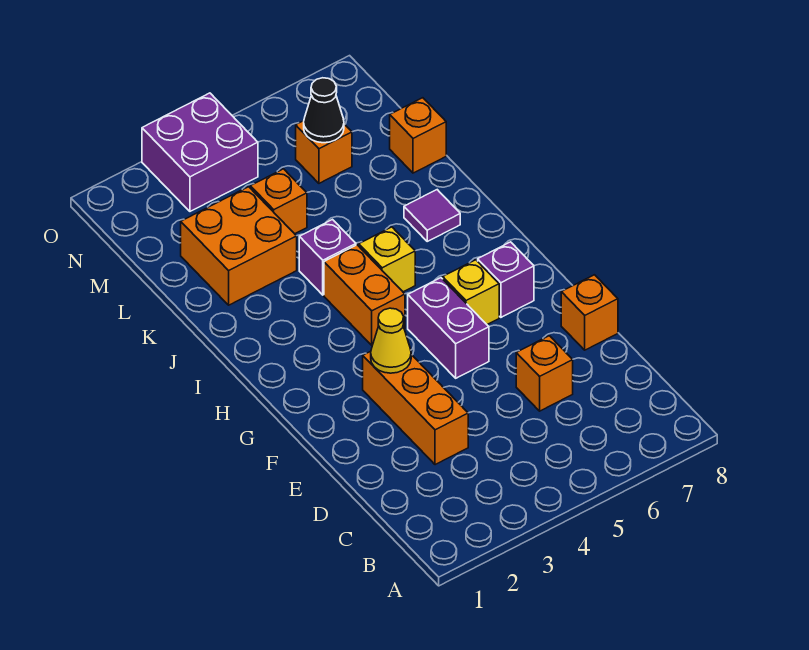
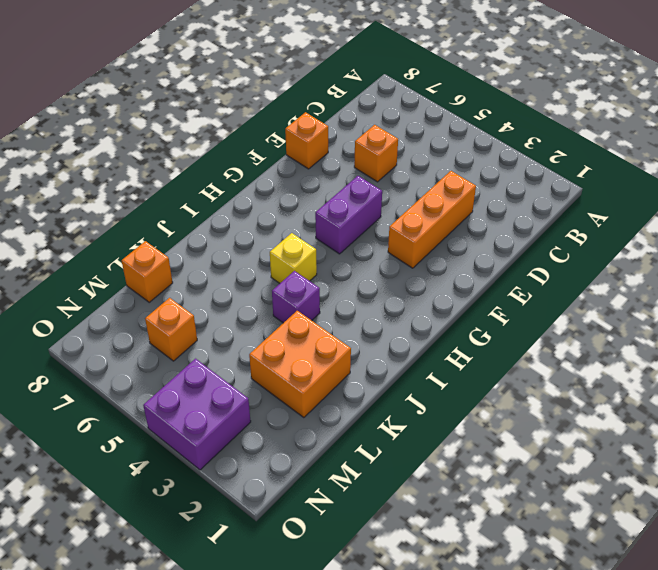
none -> yellow 1x1 brick [443,260,499,324]
none -> purple 1x1 brick [478,242,534,317]
none -> orange 1x2 brick [324,245,405,345]

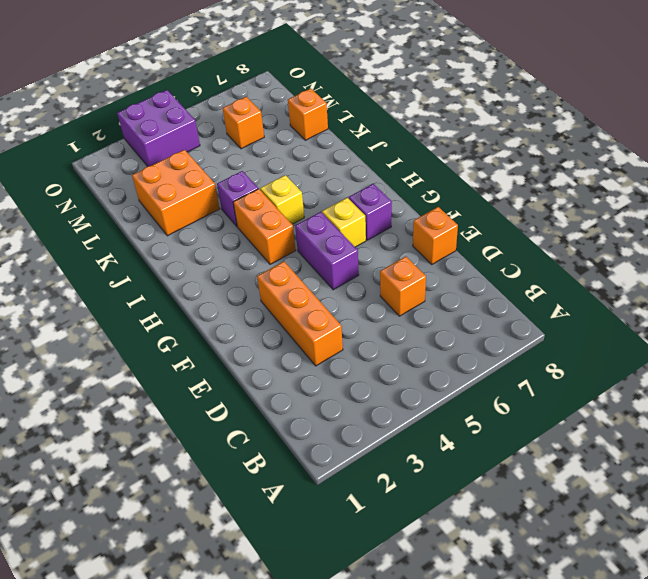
none -> purple 1x1 tile [404,190,460,241]
none -> orange 1x1 brick [250,169,307,234]
none -> yellow 1x1 cone [371,308,411,373]

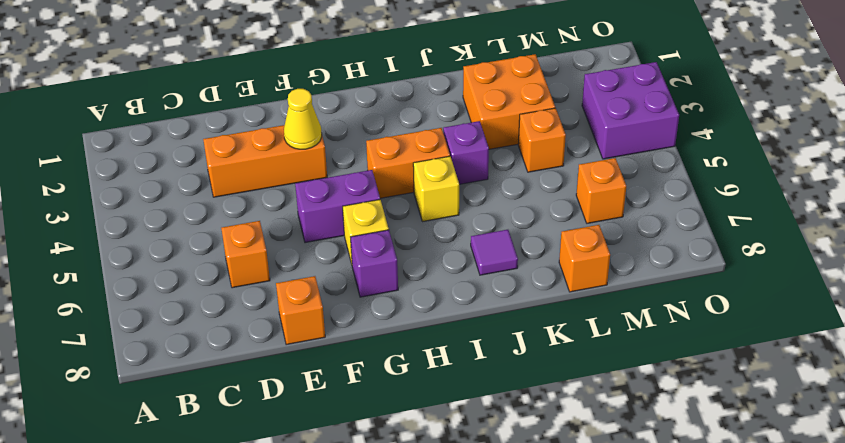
none -> black 1x1 cone [304,78,344,143]

